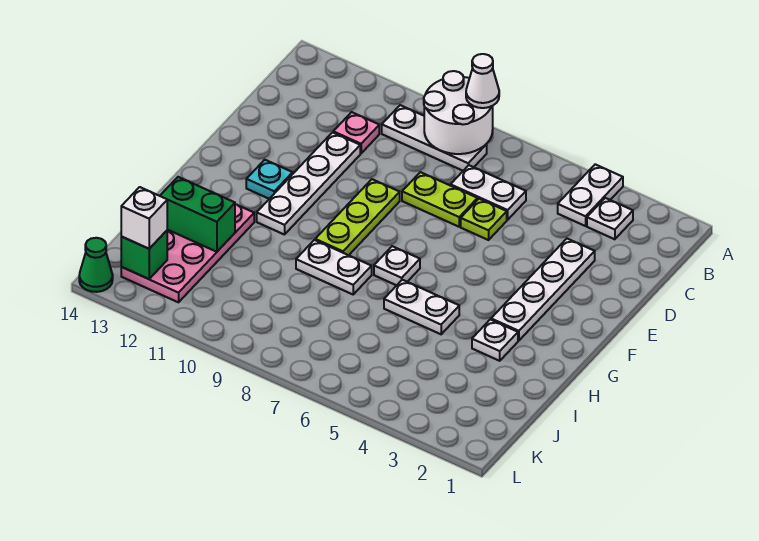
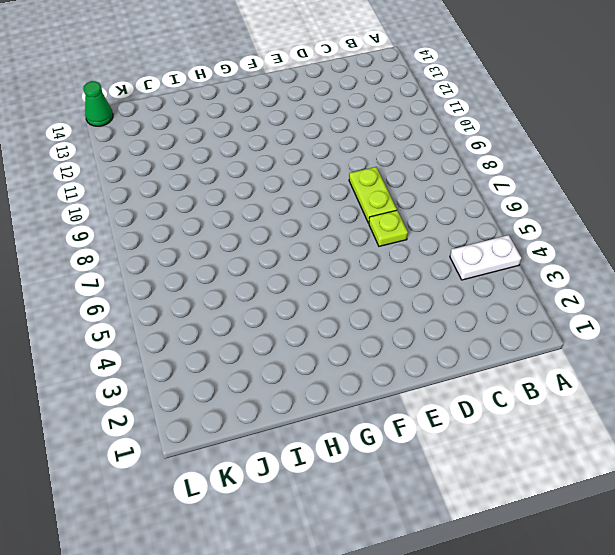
none -> white 1x1 plate [587,198,633,239]
none -> white 1x3 plate [382,105,487,171]
none -> white 1x2 plate [451,165,526,220]

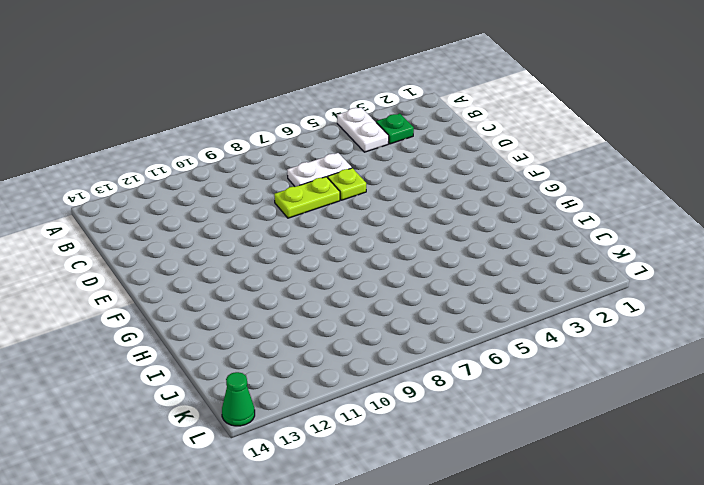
green 1x1 plate [376,114,414,144] -> white 1x1 plate [587,198,633,239]
none -> white 1x3 plate [382,105,487,171]
none -> pink 1x1 plate [333,112,379,153]
none -> white 1x4 plate [491,239,595,341]

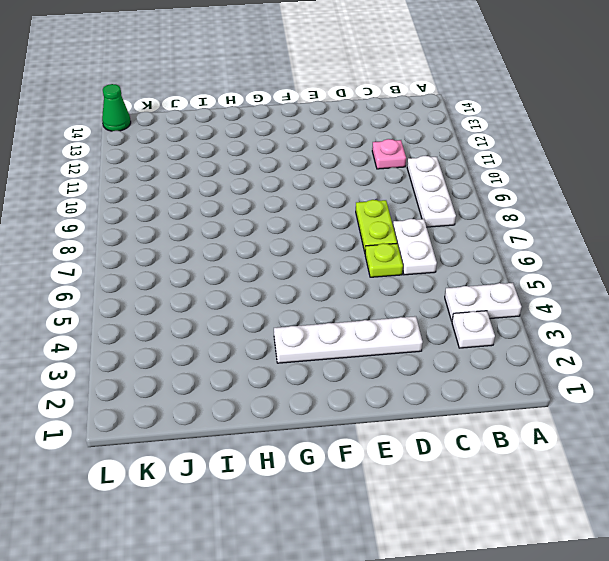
none -> white 1x4 plate [257,132,360,235]
none -> lime 1x3 plate [315,179,400,255]
none -> cyan 1x1 plate [246,160,293,199]

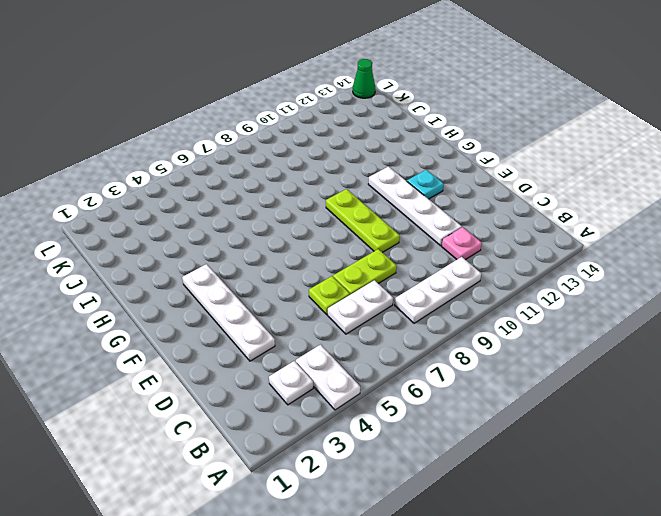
none -> white 1x1 plate [374,246,420,285]
none -> white 1x1 plate [472,320,518,361]
none -> white 1x2 plate [384,280,459,334]

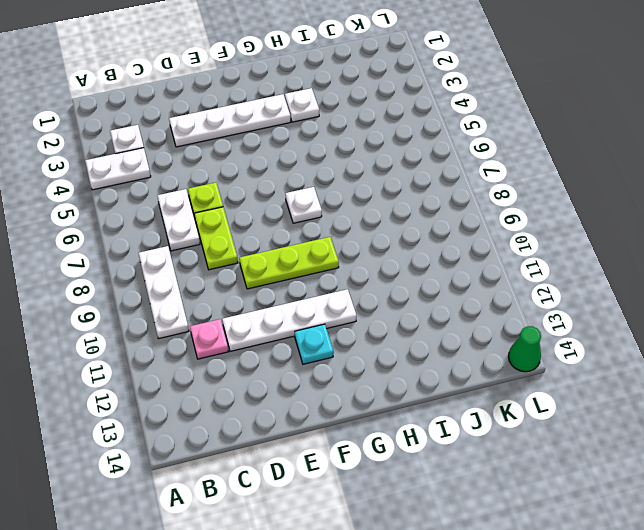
none -> white 1x2 plate [384,280,459,334]
none -> white 1x2 plate [296,240,372,294]
none -> pink 2x4 plate [121,204,254,302]

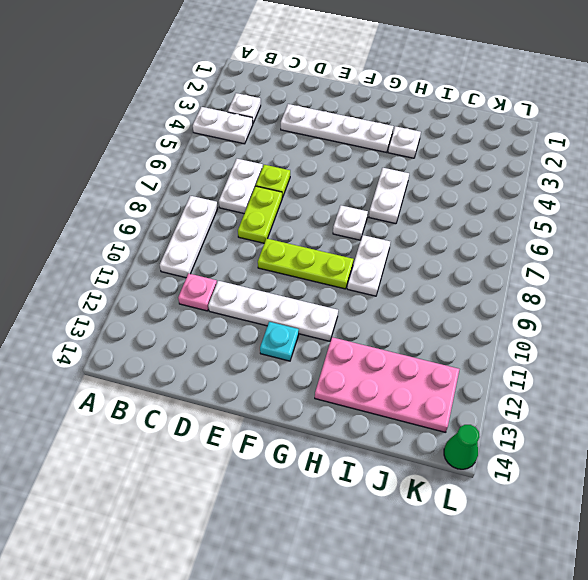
none -> white 2x2 round brick [424,71,493,154]
none -> green 1x2 brick [160,177,235,252]
none -> green 1x1 brick [121,231,167,279]

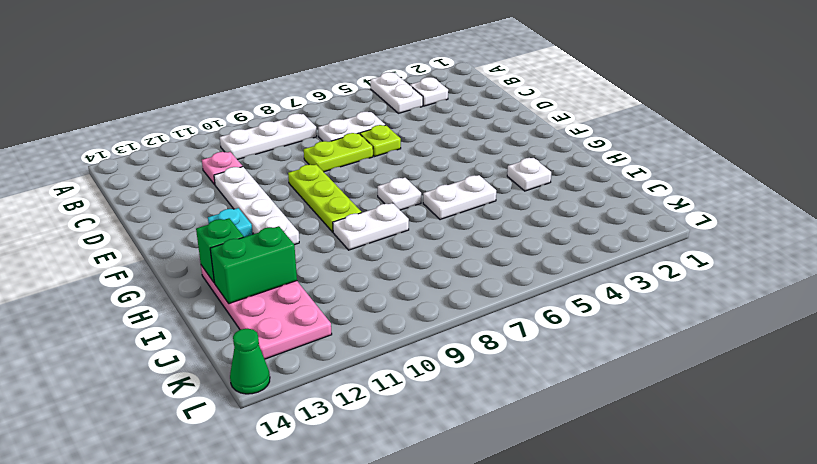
green 1x1 brick [196,218,244,283] -> green 1x1 brick moved to [121,231,167,279]
none -> white 1x4 plate [491,239,595,341]
none -> white 2x2 round brick [424,71,493,154]
none -> white 1x1 cone [466,54,499,108]

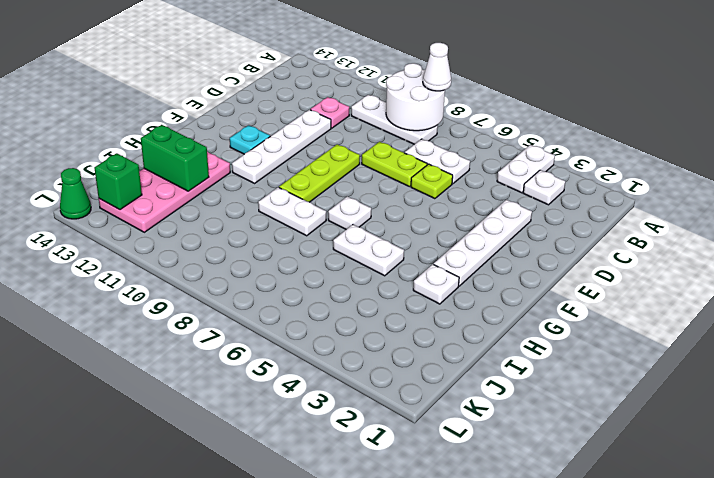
none -> white 1x1 brick [121,187,167,249]

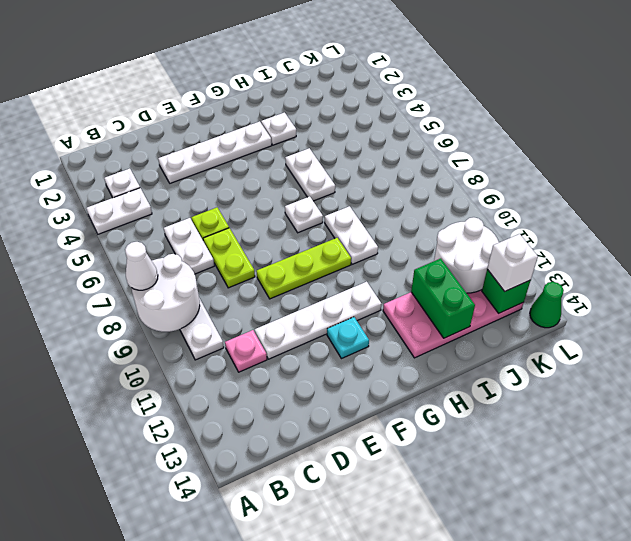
white 2x2 round brick [434,217,499,293] -> none

